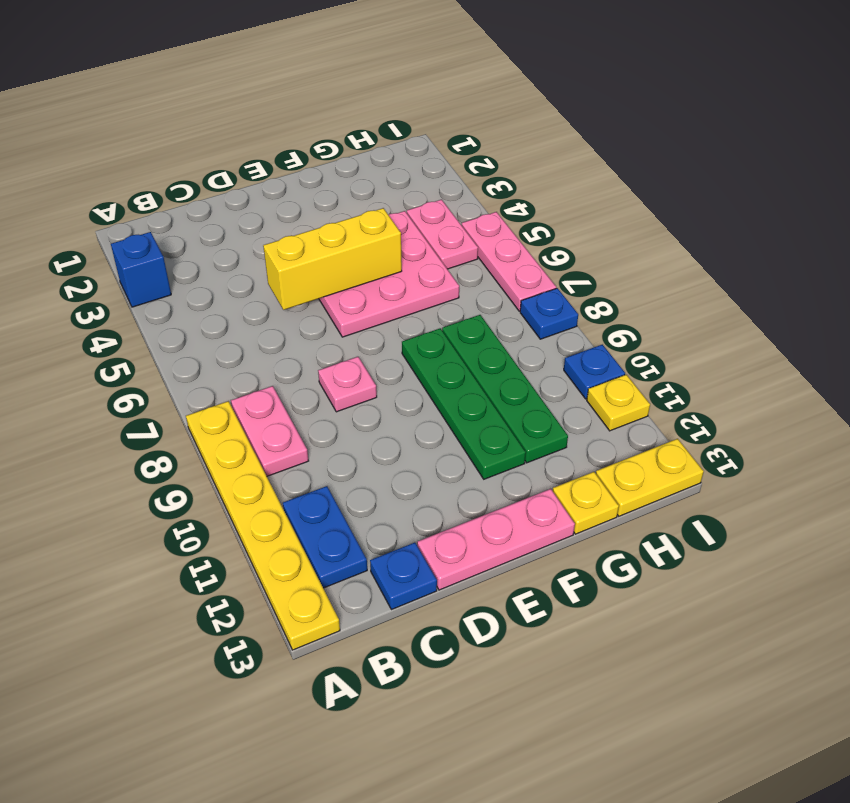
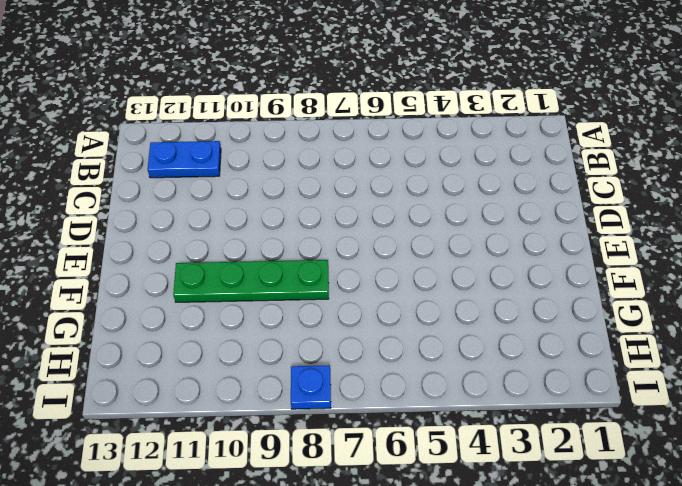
none -> blue 1x1 brick [111,232,171,307]
none -> yellow 1x6 plate [186,401,340,650]
none -> pink 1x2 plate [231,386,309,476]

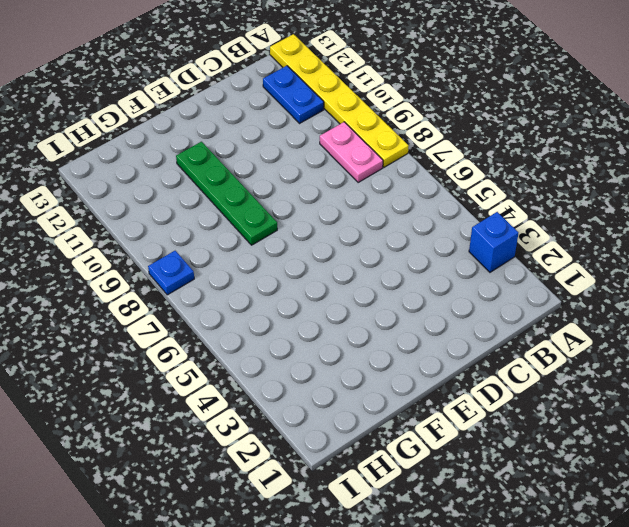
none -> blue 1x1 plate [370,543,437,610]
none -> pink 1x1 plate [318,357,377,412]
none -> pink 1x3 plate [417,489,575,590]

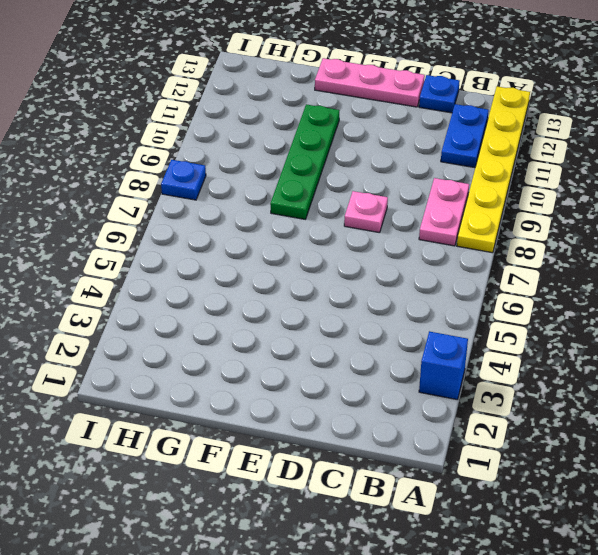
none -> pink 3x3 plate [319,211,459,337]
none -> green 1x4 plate [442,315,568,463]
none -> yellow 1x1 plate [553,472,619,534]

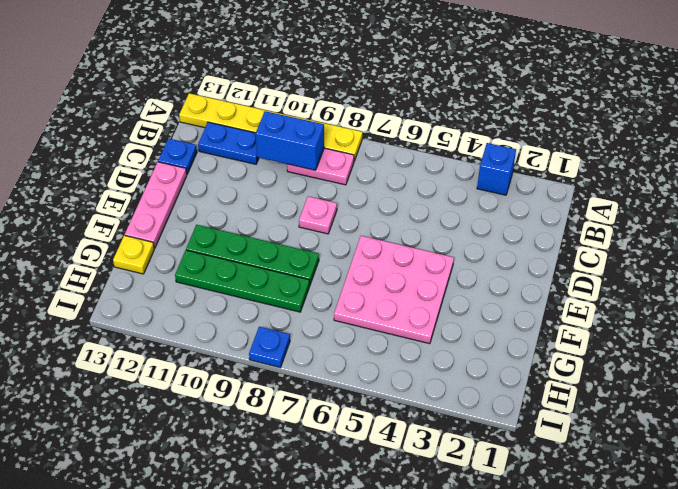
blue 1x2 brick [256,111,324,170] -> none
none -> pink 1x2 plate [407,200,478,269]
none -> yellow 1x2 plate [596,439,704,516]
none -> pink 1x3 plate [462,212,556,311]

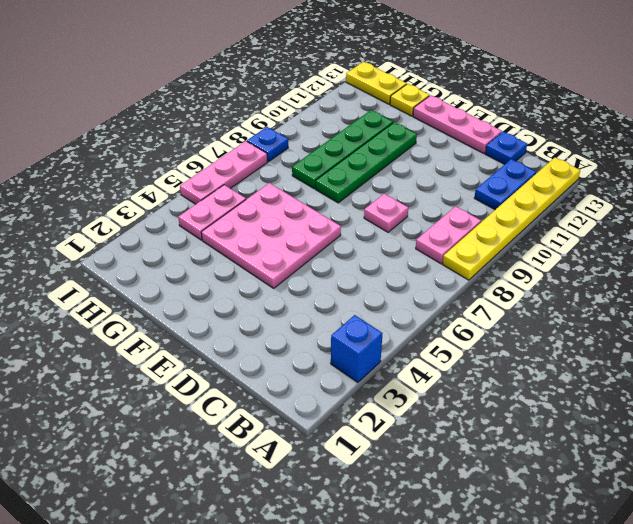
none -> blue 1x1 plate [564,345,625,399]
none -> yellow 1x1 plate [587,375,650,431]
none -> yellow 1x3 brick [263,208,402,310]

